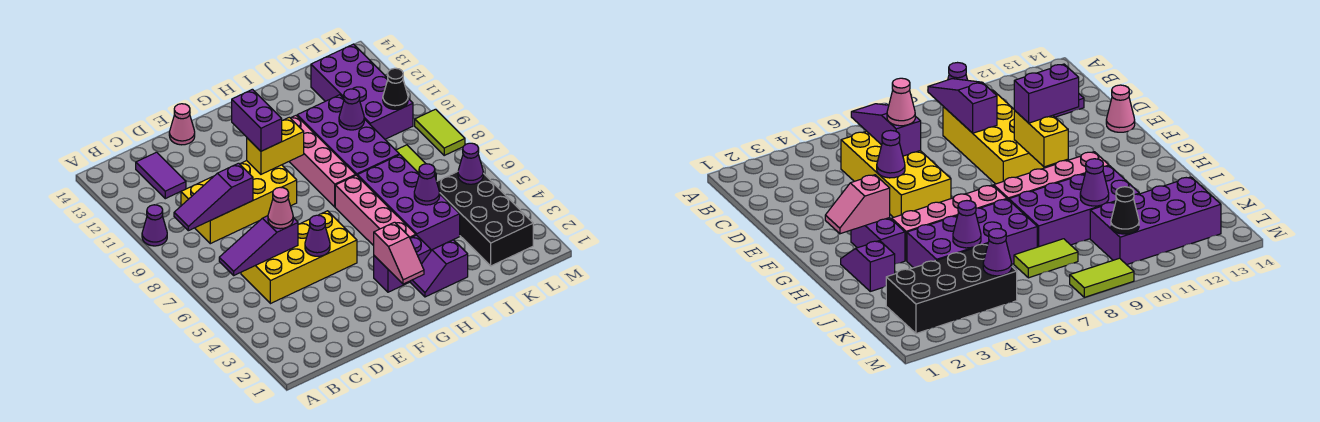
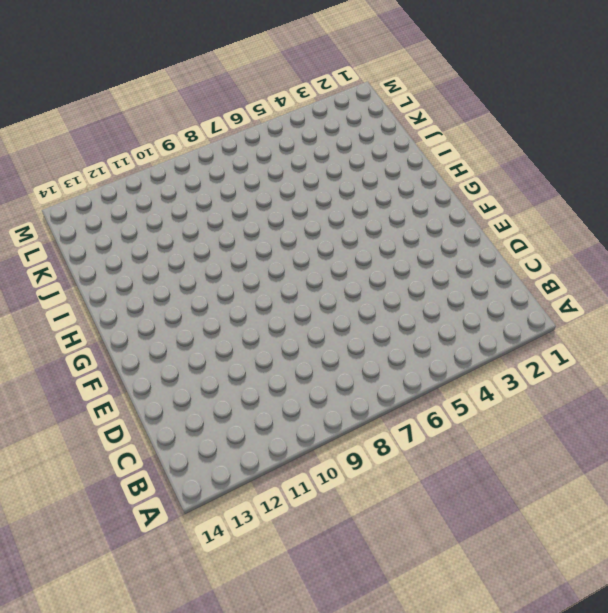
none -> purple 1x1 cone [142,205,167,246]
none -> yellow 2x4 brick [241,211,357,304]
none -> yellow 2x4 brick [181,161,297,244]

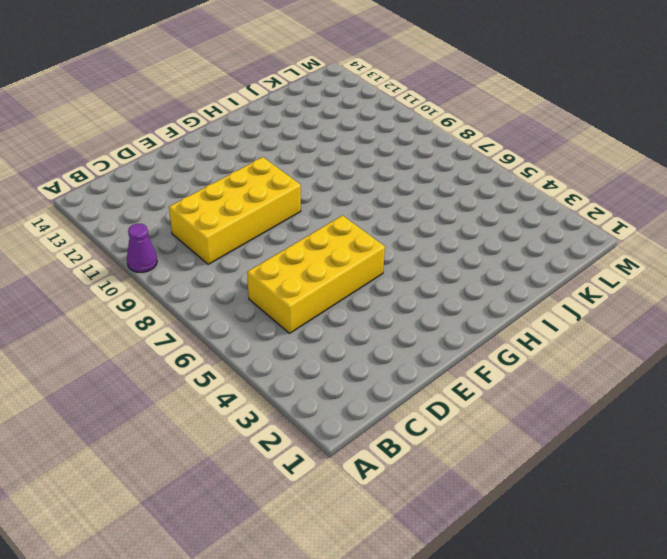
none -> purple 1x2 tile [136,152,186,199]
none -> pink 1x1 cone [169,104,195,145]
none -> purple 1x2 brick [374,235,431,292]

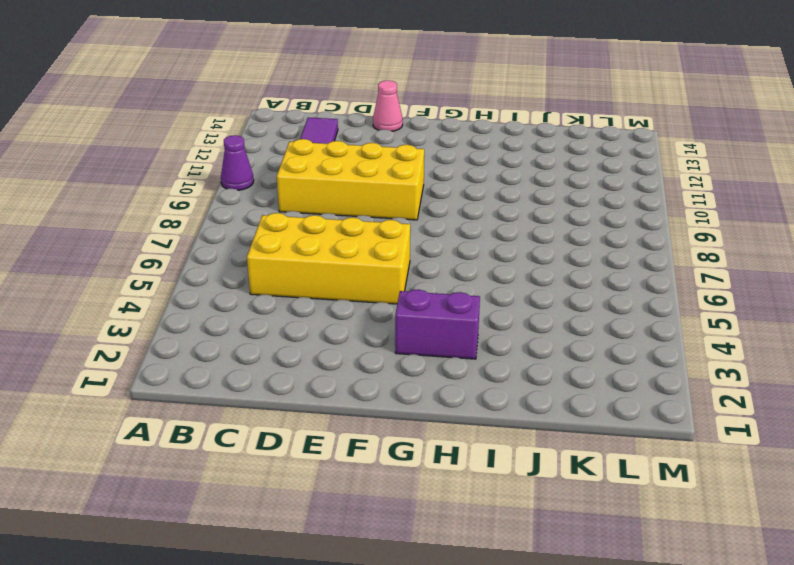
none -> purple 1x2 slope [411,240,468,297]
none -> pink 1x4 brick [335,175,416,246]
none -> pink 1x4 brick [289,116,356,207]

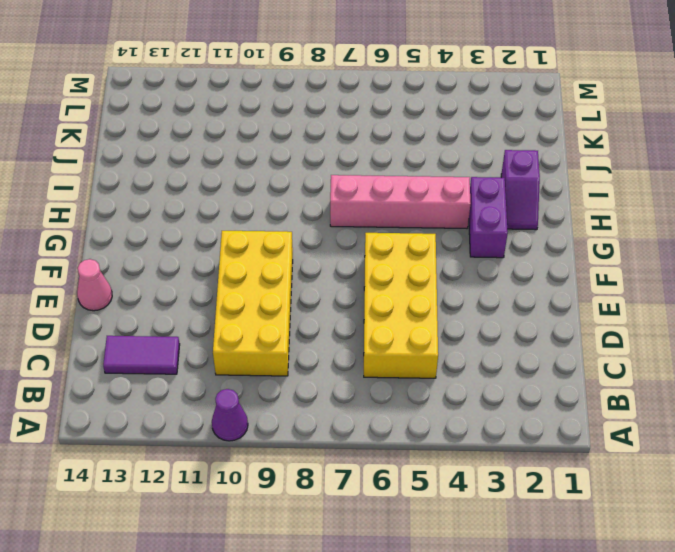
none -> pink 1x4 brick [289,116,356,207]
none -> purple 2x4 brick [357,155,460,250]
none -> purple 2x4 brick [297,95,399,175]

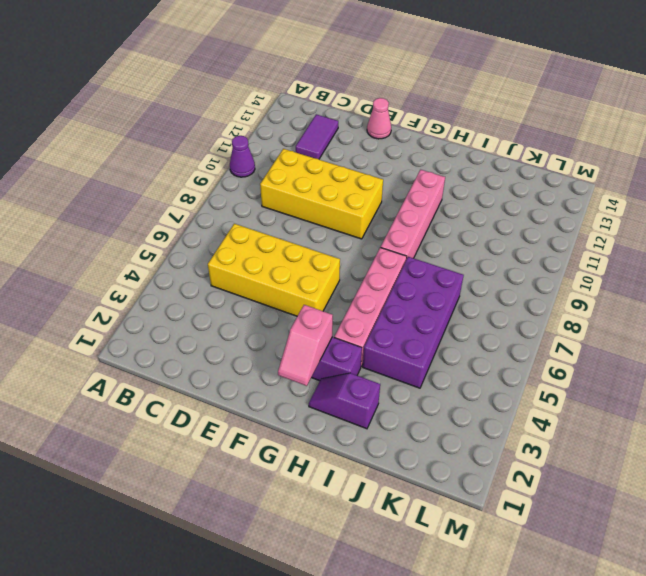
none -> purple 2x4 brick [297,95,399,175]
none -> black 2x4 brick [437,172,533,266]
none -> lime 1x2 tile [396,145,436,178]

